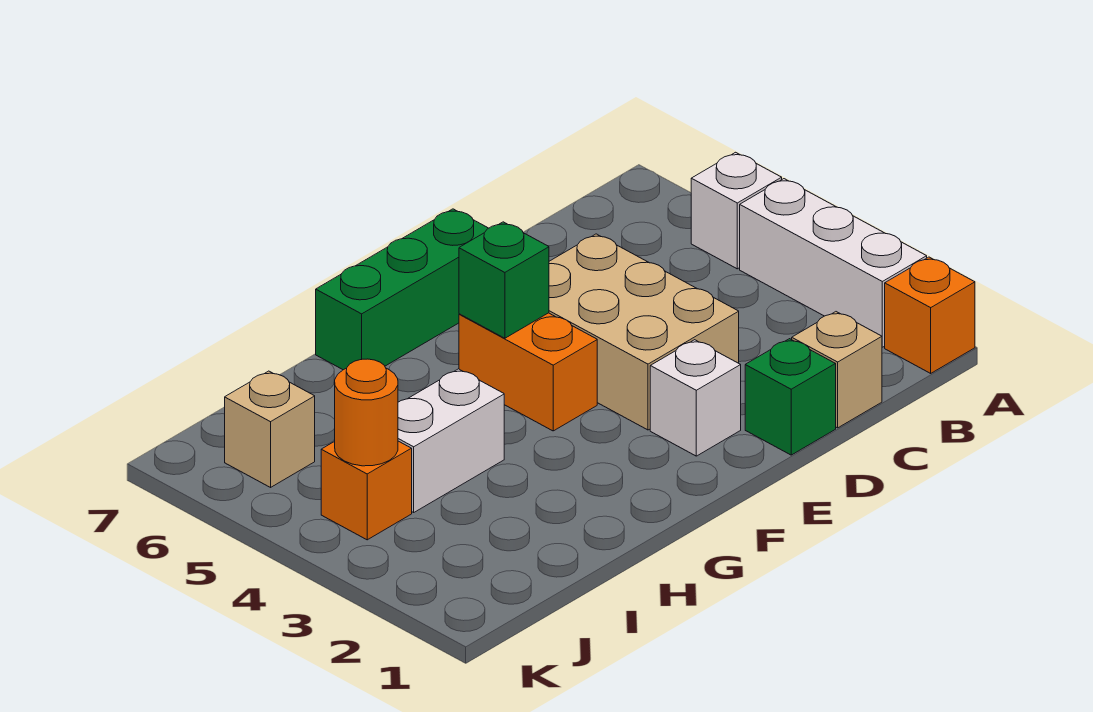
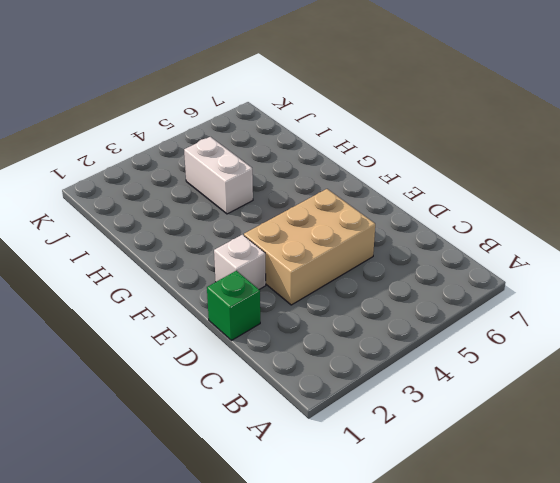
none -> orange 1x1 brick [885,257,975,373]
none -> white 1x3 brick [740,179,927,347]
none -> white 1x1 brick [691,152,782,269]

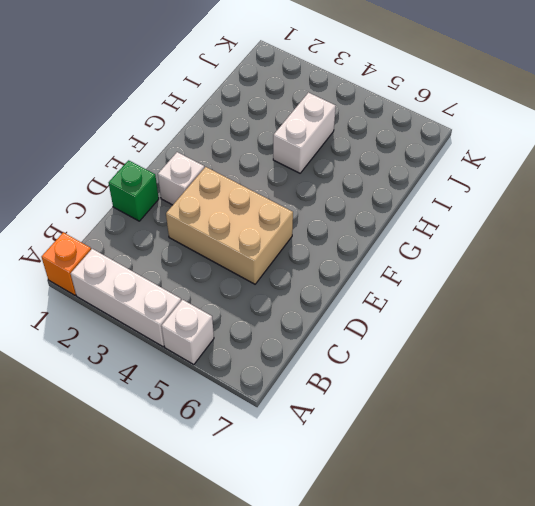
none -> tan 1x1 brick [792,312,882,428]
none -> green 1x3 brick [316,209,488,370]
none -> orange 1x2 brick [459,313,597,431]

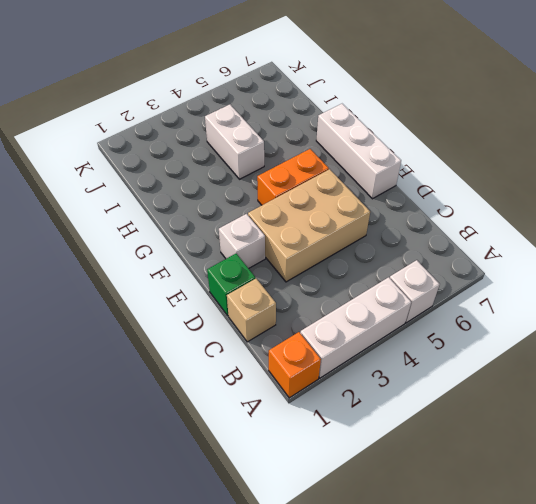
white 1x3 brick [316,104,401,199] -> green 1x3 brick [316,209,488,370]
none -> orange 1x1 brick [321,441,412,540]
none -> tan 1x1 brick [225,371,315,487]
none -> green 1x1 brick [459,222,549,338]

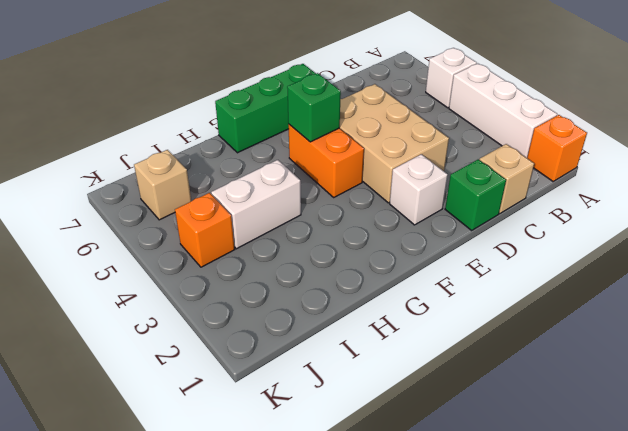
none -> orange 1x1 round brick [335,359,398,466]

